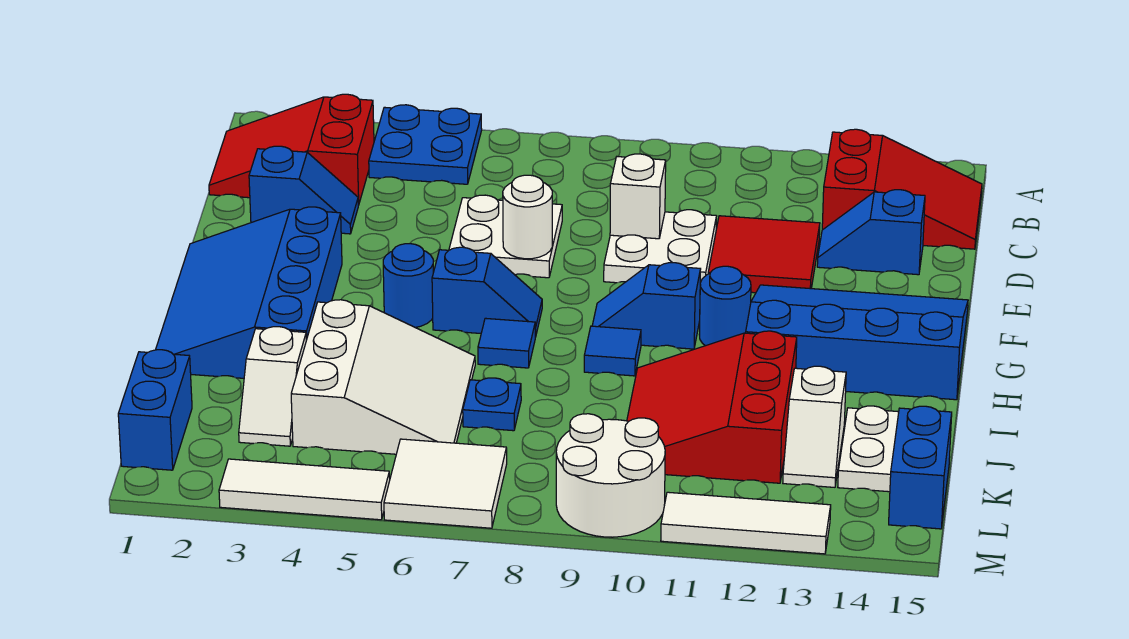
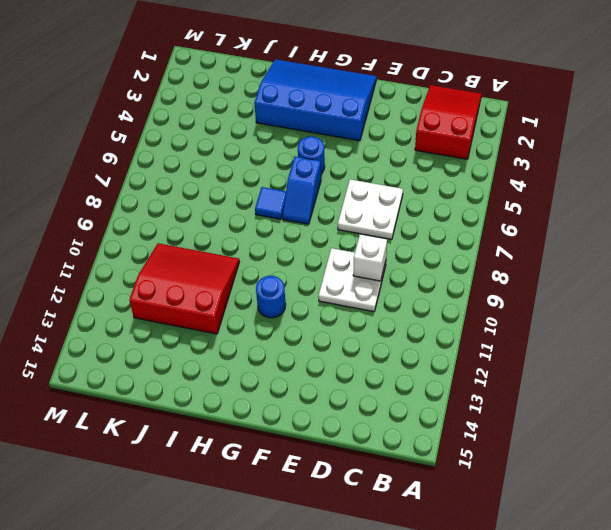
none -> blue 2x2 plate [369,105,482,184]
none -> red 2x3 slope [822,129,982,249]
none -> blue 1x2 slope [249,146,358,234]
none -> red 2x2 tile [708,216,820,293]

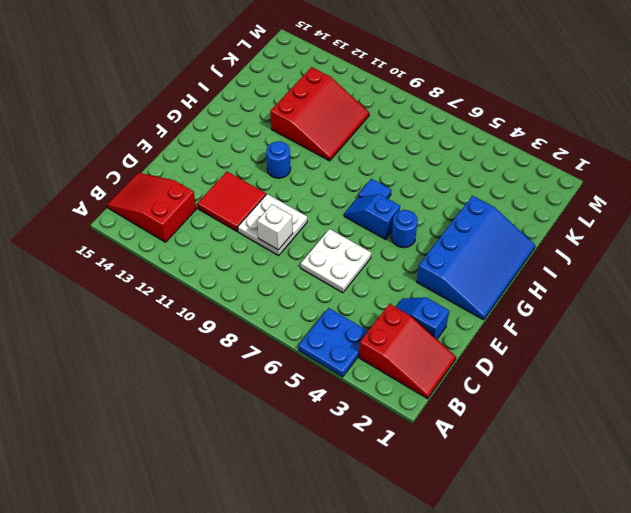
none -> blue 1x2 slope [817,190,925,275]
none -> blue 3x4 slope [746,285,968,400]
none -> blue 1x2 slope [592,263,701,349]
none -> blue 1x1 tile [584,326,641,376]

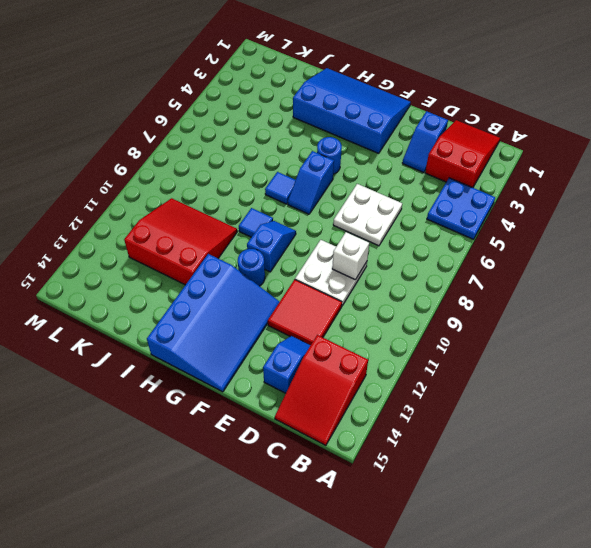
none -> white 3x3 slope [291,300,475,454]
none -> white 1x2 slope [239,327,306,446]
none -> blue 1x1 plate [463,378,521,431]
none -> white 1x2 slope [783,366,846,487]

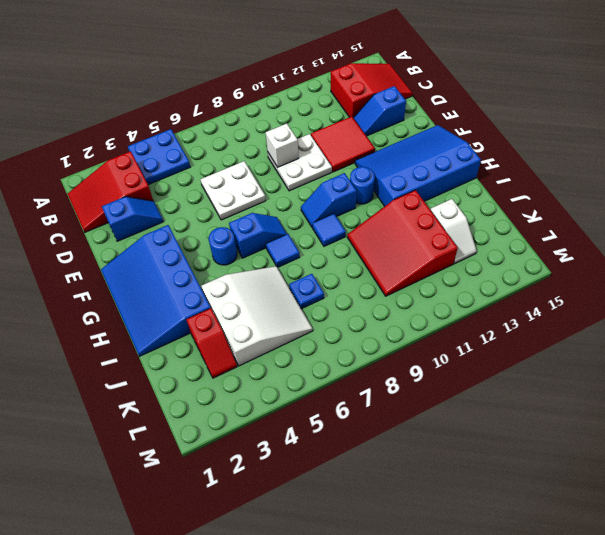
red 1x2 slope [186,308,237,378] -> white 1x2 slope [239,327,306,446]
none -> white 1x2 plate [838,406,899,492]
none -> blue 1x2 brick [118,350,192,470]
none -> blue 1x2 brick [889,406,952,529]
none -> white 2x2 tile [384,439,507,528]

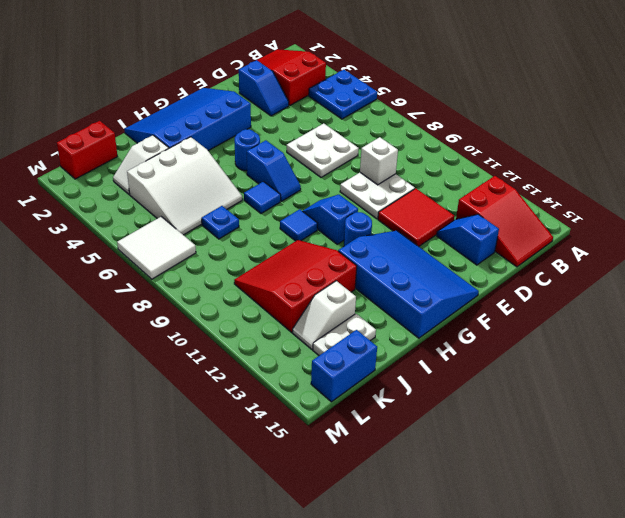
red 1x2 brick [57,121,117,179] -> blue 1x2 brick [118,350,192,470]
none -> white 2x2 round brick [556,414,665,537]
none -> white 1x3 tile [219,459,390,520]
none -> white 1x3 tile [661,492,831,554]
none -> white 1x1 round brick [503,175,552,259]

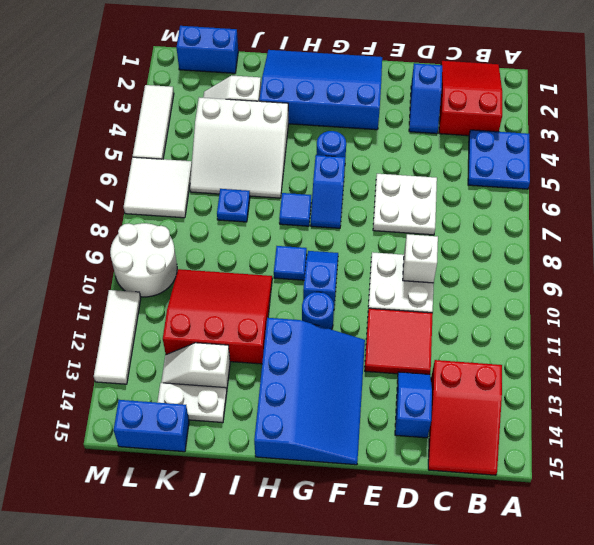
none -> white 1x1 round brick [503,175,552,259]

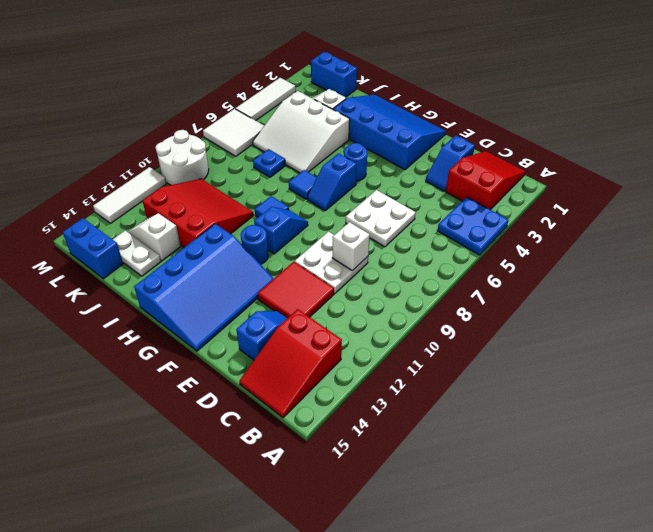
none -> white 1x1 round brick [503,175,552,259]

